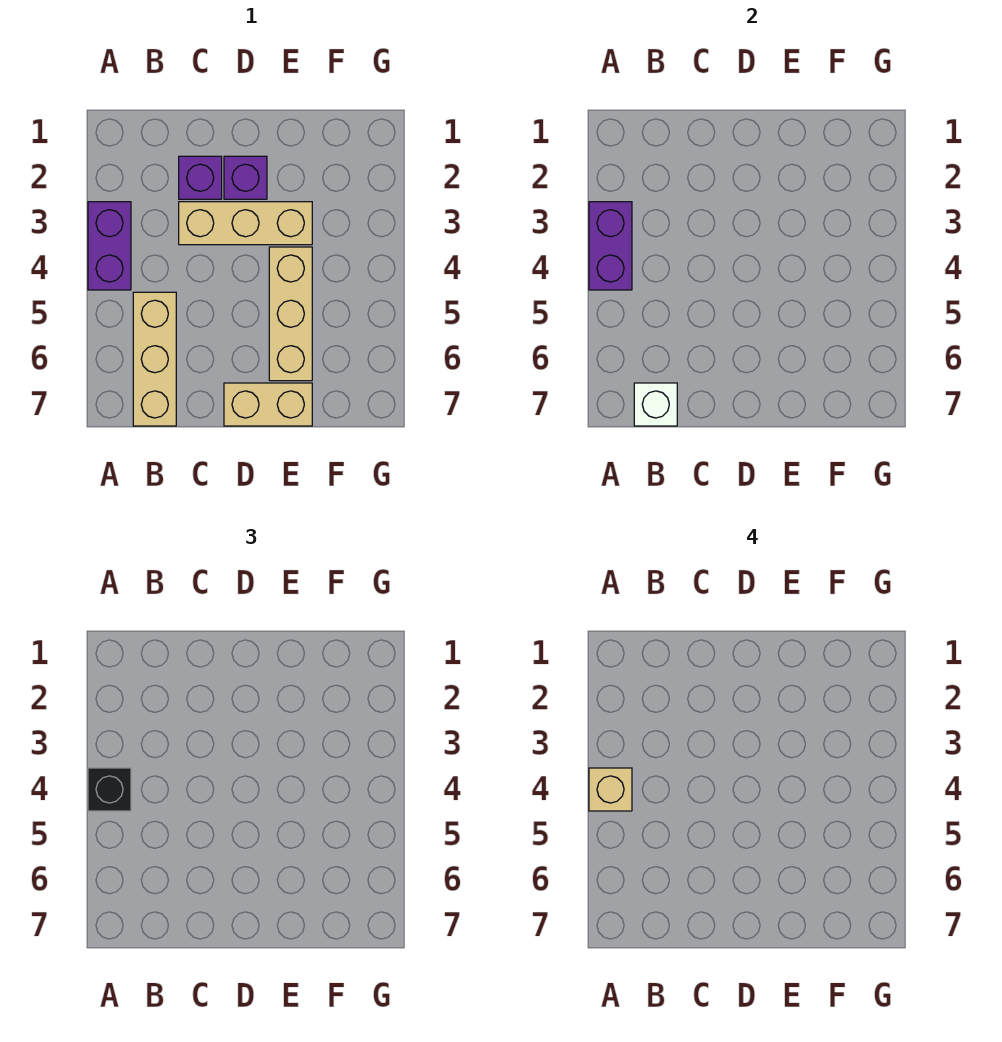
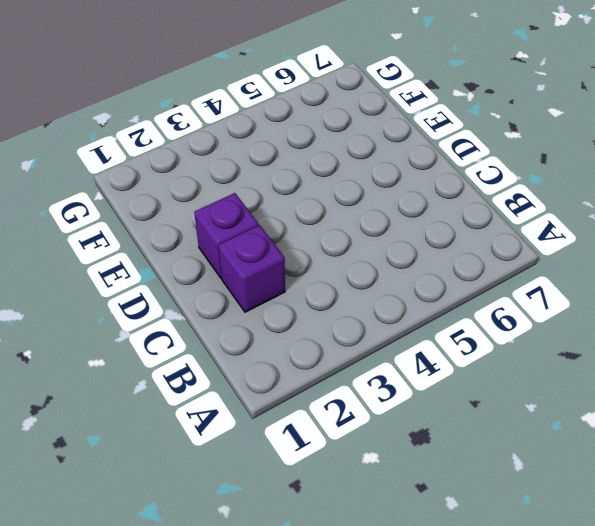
none -> purple 1x2 brick [88,202,131,290]
none -> tan 1x3 brick [133,292,176,426]

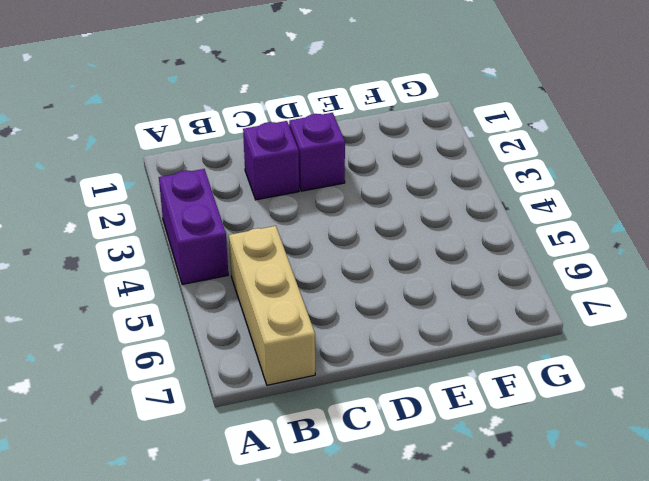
none -> tan 1x3 brick [179,202,312,245]
none -> tan 1x2 brick [224,383,312,426]

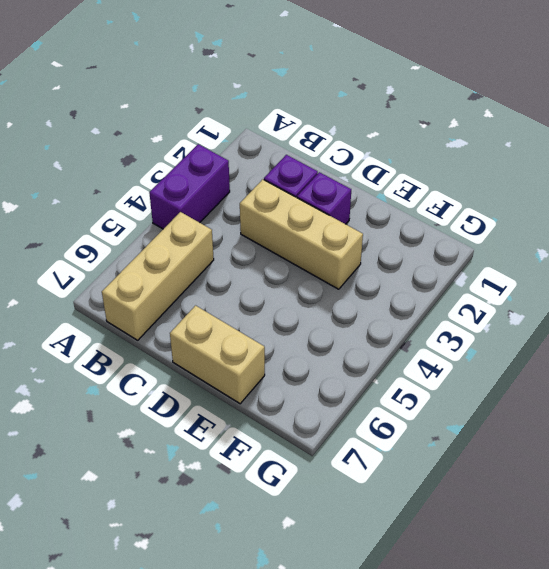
none -> tan 1x3 brick [269,247,312,381]
none -> purple 1x2 brick [589,202,632,290]

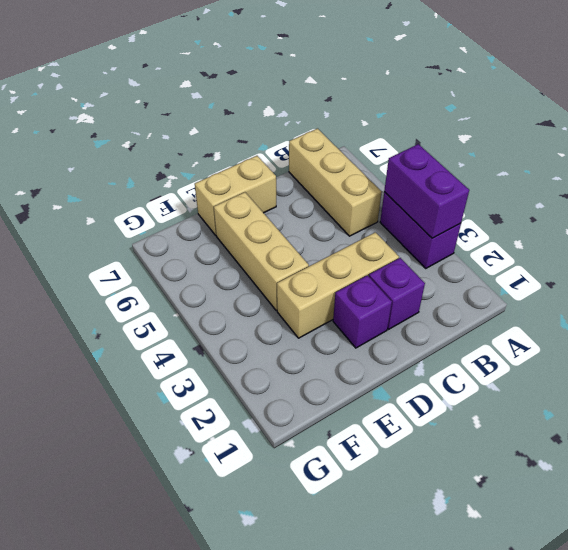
none -> white 1x1 brick [634,383,677,426]
none -> black 1x1 brick [88,768,131,811]

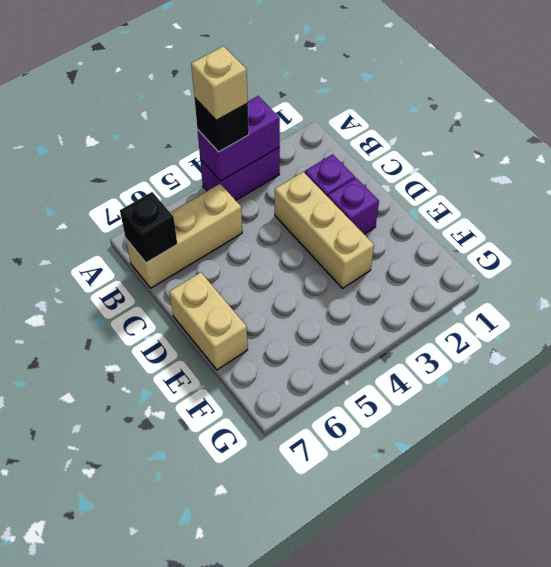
black 1x1 brick [120,192,177,263] -> white 1x1 brick [634,383,677,426]
none -> tan 1x3 brick [269,247,312,381]

